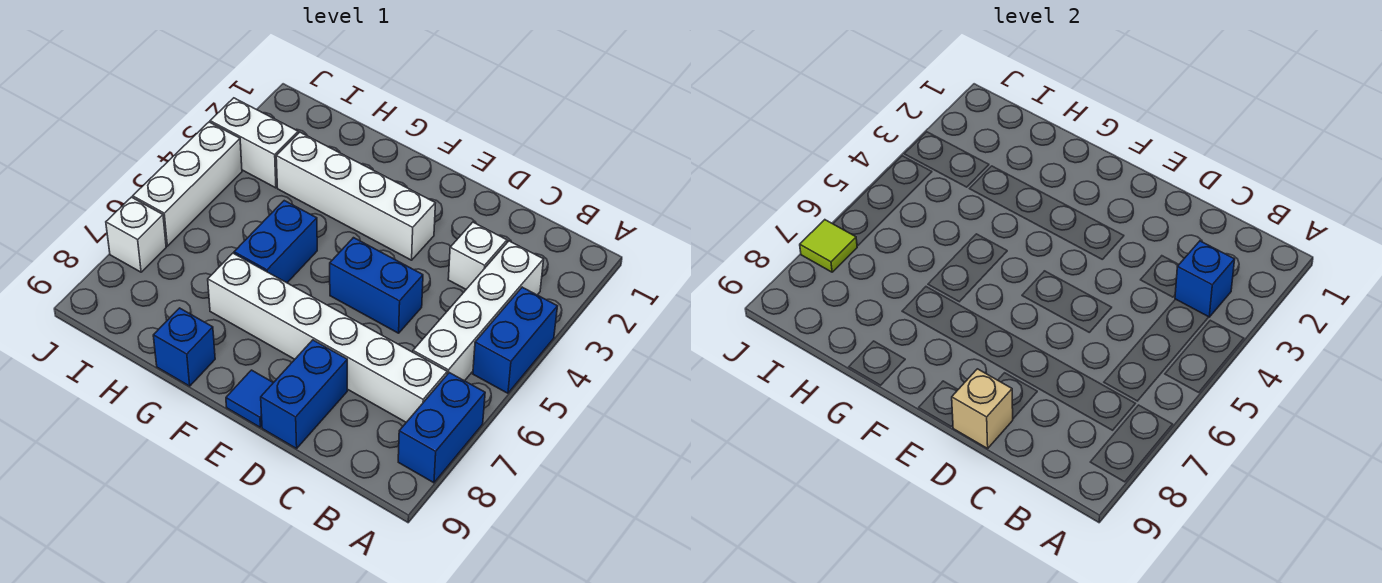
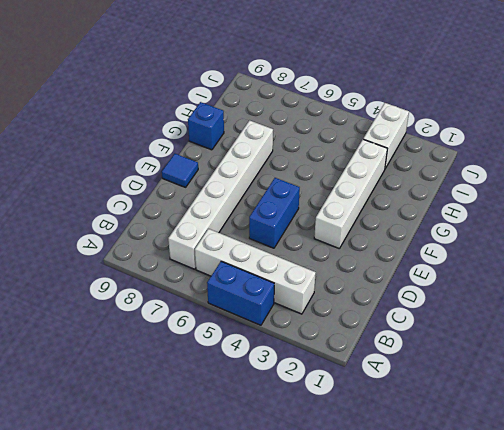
none -> blue 1x2 brick [398,373,485,483]
none -> white 1x1 brick [448,222,507,289]
none -> blue 1x2 brick [261,340,347,449]

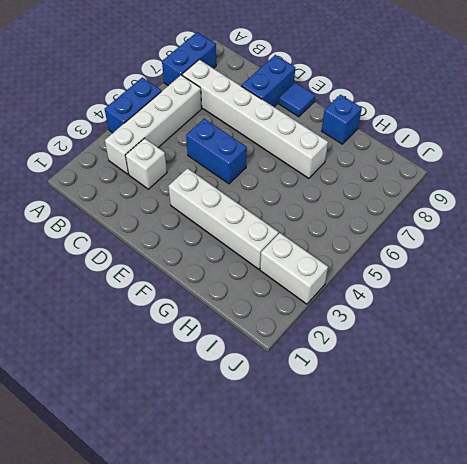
none -> blue 1x2 brick [234,201,317,283]
none -> white 1x3 brick [133,122,242,246]
none -> white 1x1 brick [106,197,166,272]

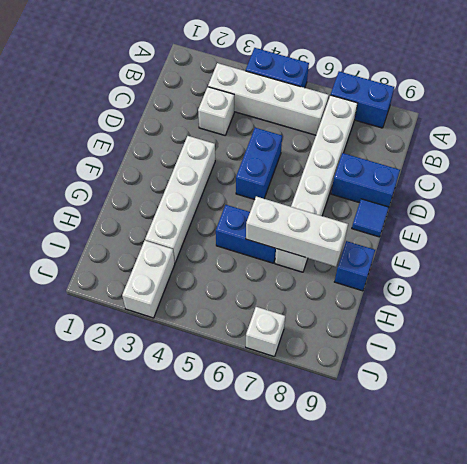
white 1x3 brick [246,196,348,267] -> white 1x3 brick moved to [133,122,242,246]
none -> blue 1x1 brick [1175,241,1235,317]
none -> tan 1x1 brick [952,369,1013,449]
none -> lime 1x1 tile [800,220,857,272]

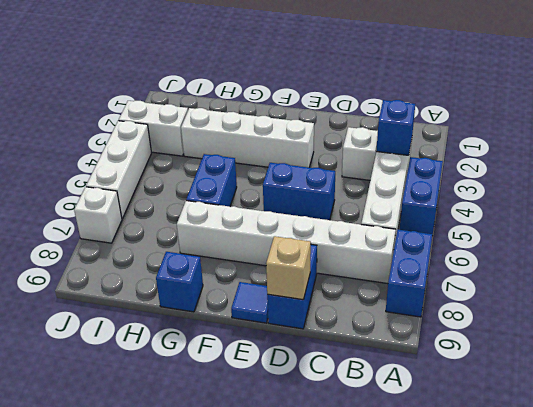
none -> lime 1x1 tile [800,220,857,272]

